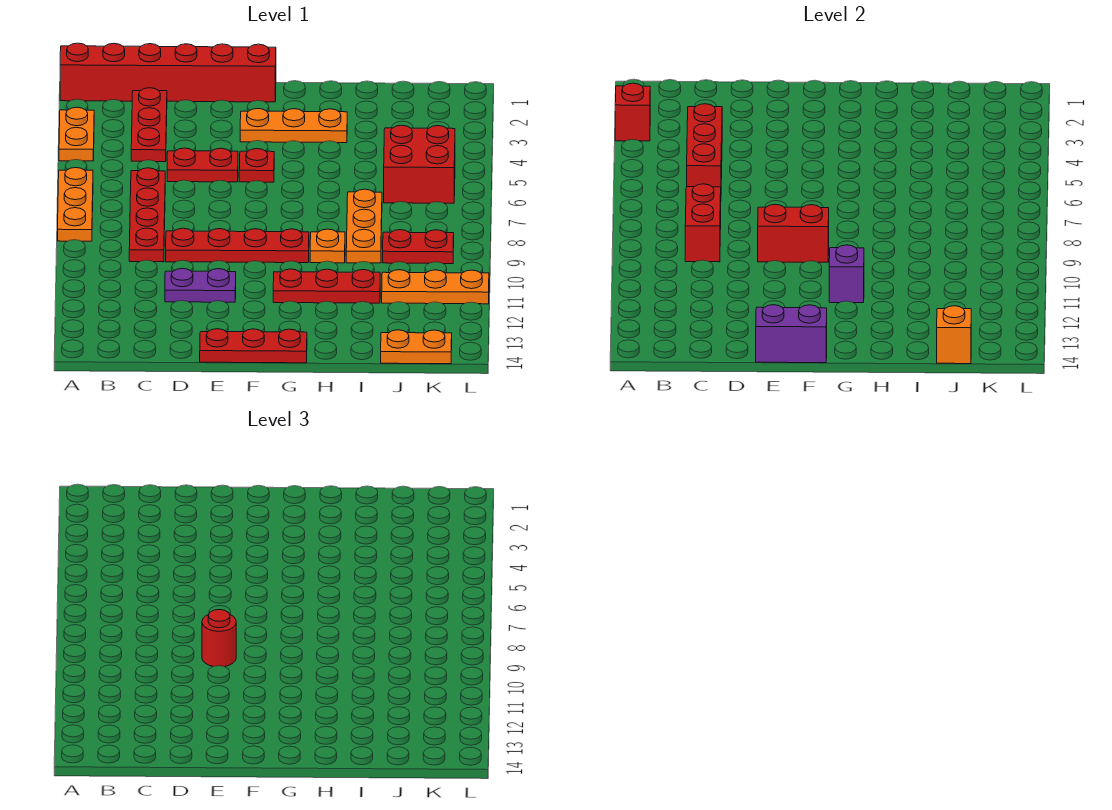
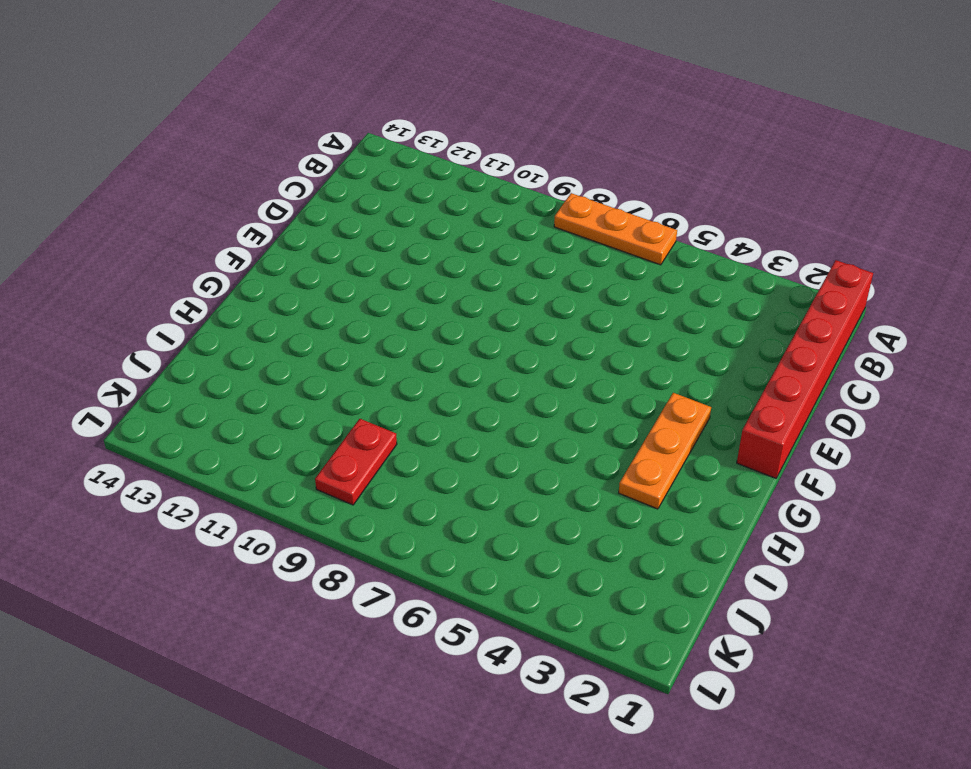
none -> orange 1x2 plate [59,107,94,161]
none -> red 1x3 plate [131,88,167,162]
none -> red 1x4 plate [129,168,165,262]

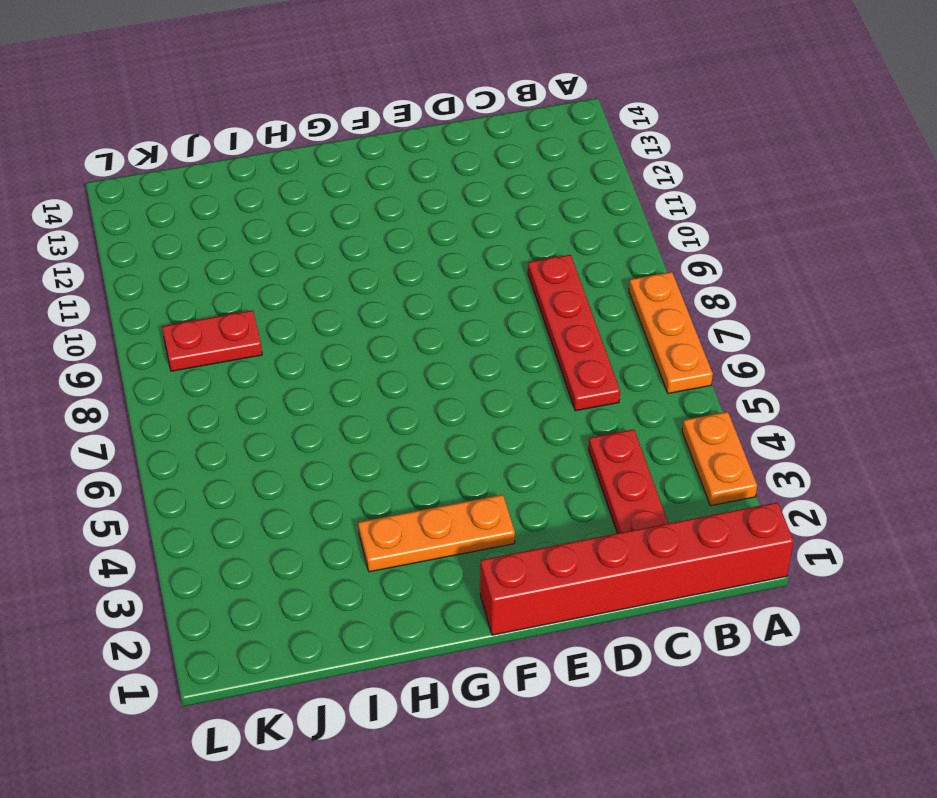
none -> red 1x2 plate [167,148,238,182]
none -> red 1x4 plate [166,228,309,263]
none -> purple 1x2 plate [165,268,236,302]

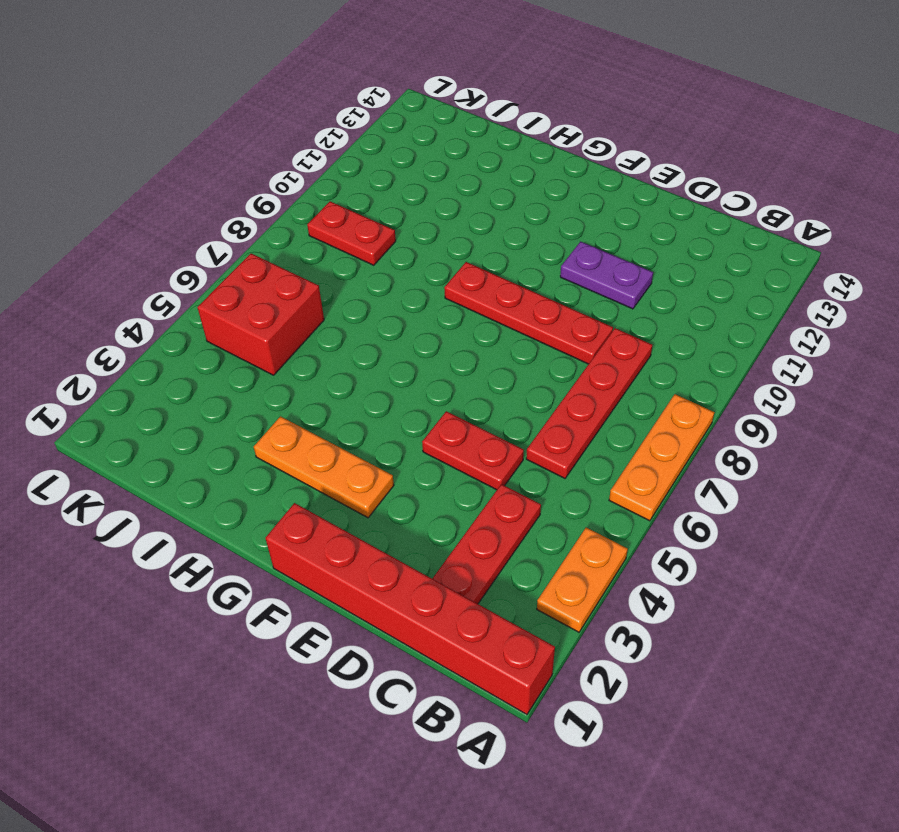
none -> red 1x3 plate [200,329,307,363]
none -> red 1x1 plate [239,149,274,182]
none -> red 1x3 plate [273,269,380,303]

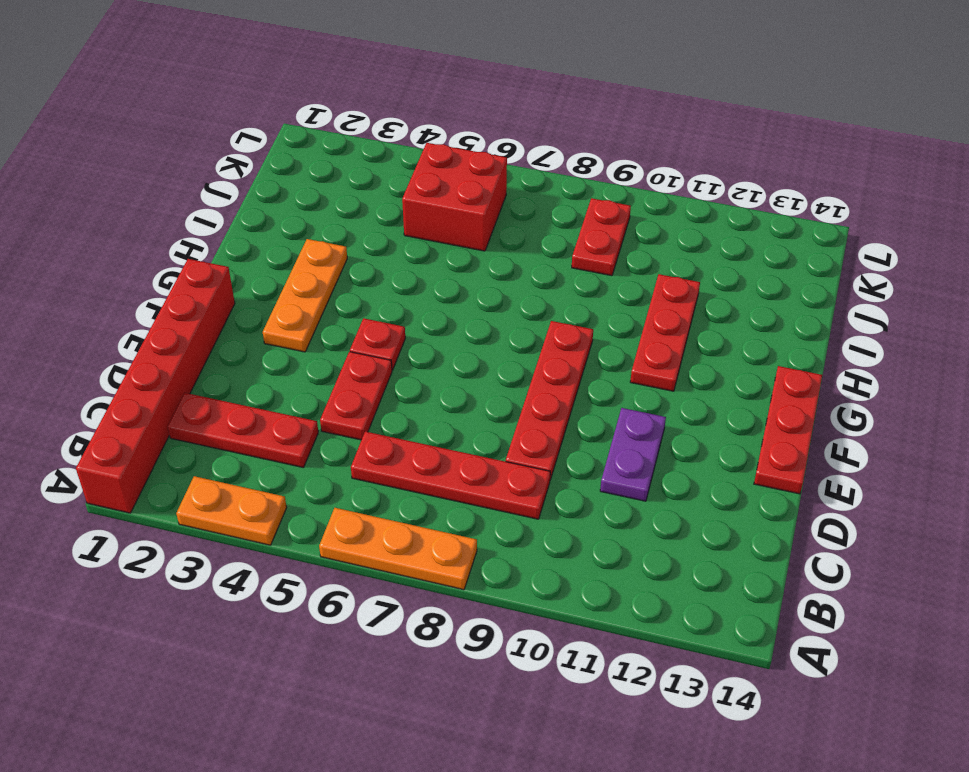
none -> orange 1x1 plate [310,229,345,263]
none -> orange 1x3 plate [346,189,382,263]
none -> orange 1x3 plate [382,270,489,304]

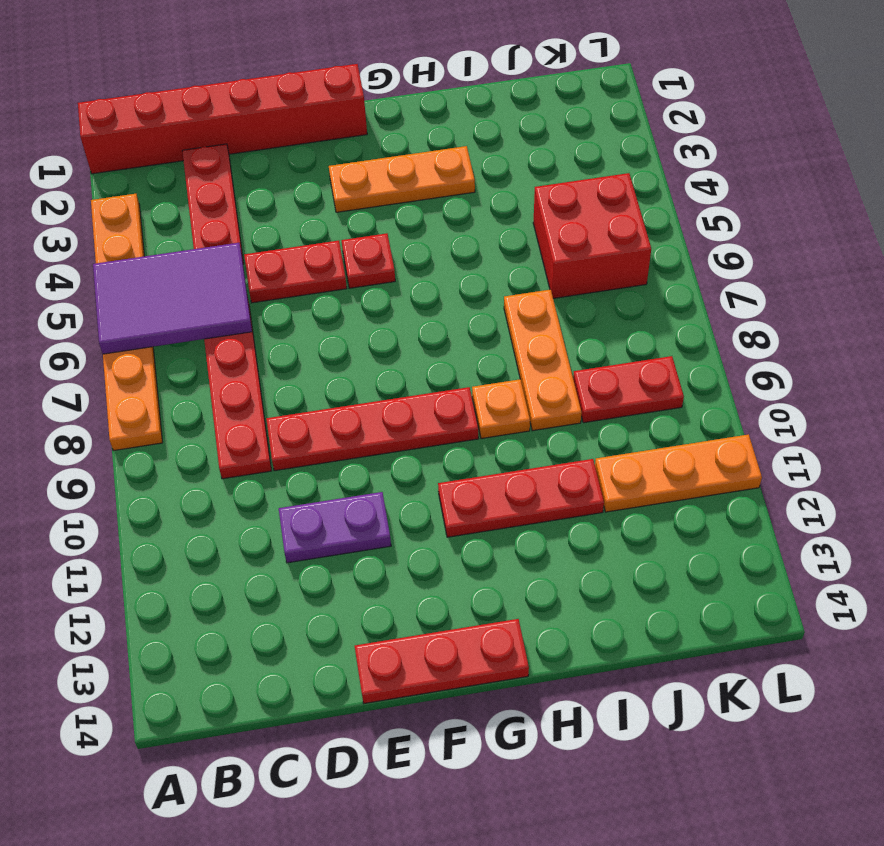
purple 2x3 tile [93,243,252,354] -> red 1x3 brick [687,104,722,187]
none -> orange 1x2 plate [381,330,452,364]
none -> red 1x1 brick [615,83,650,141]
none -> red 1x2 brick [685,184,721,262]

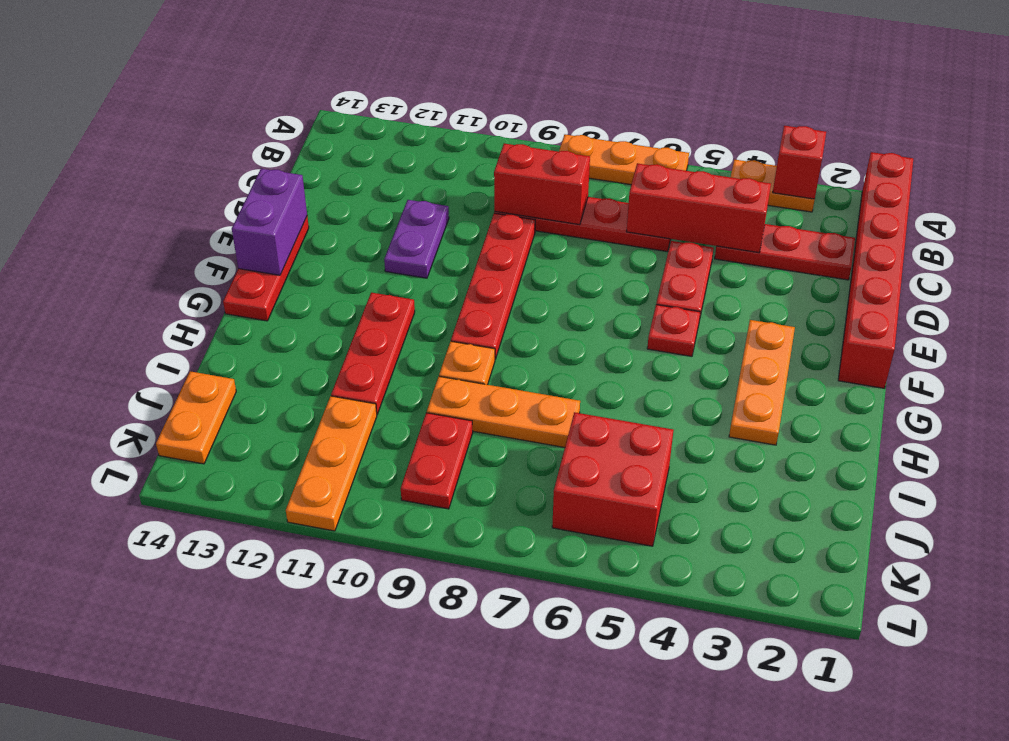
none -> red 1x2 brick [758,205,829,262]
none -> purple 1x1 brick [829,245,864,303]
none -> orange 1x1 brick [937,306,971,364]

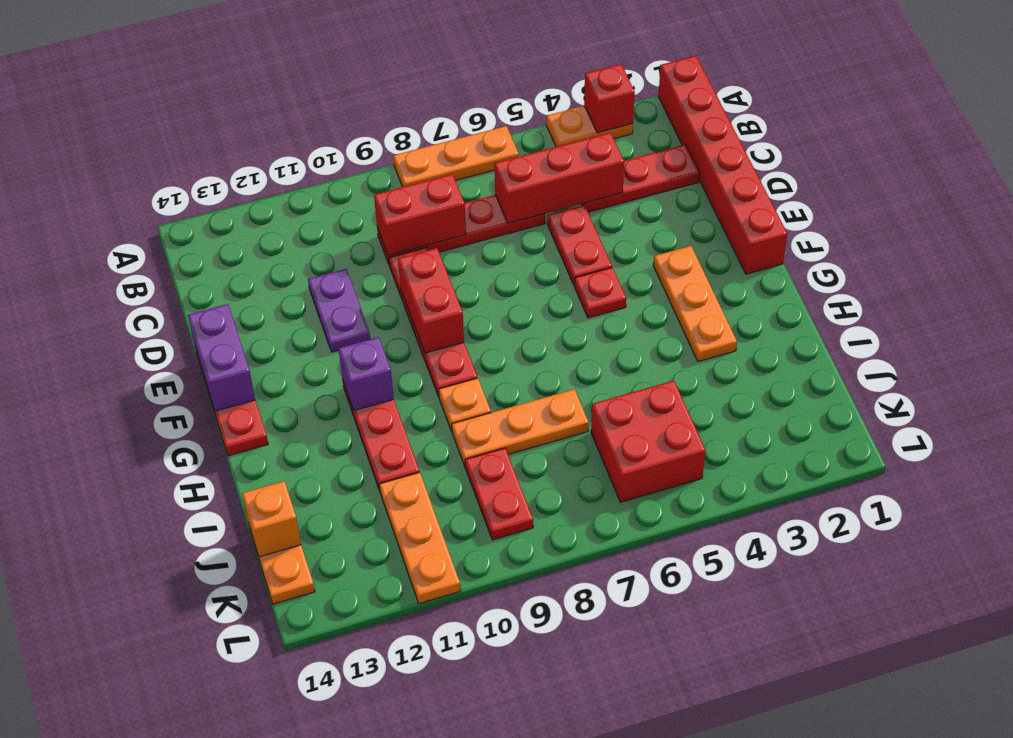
none -> red 1x1 round brick [202,610,236,667]

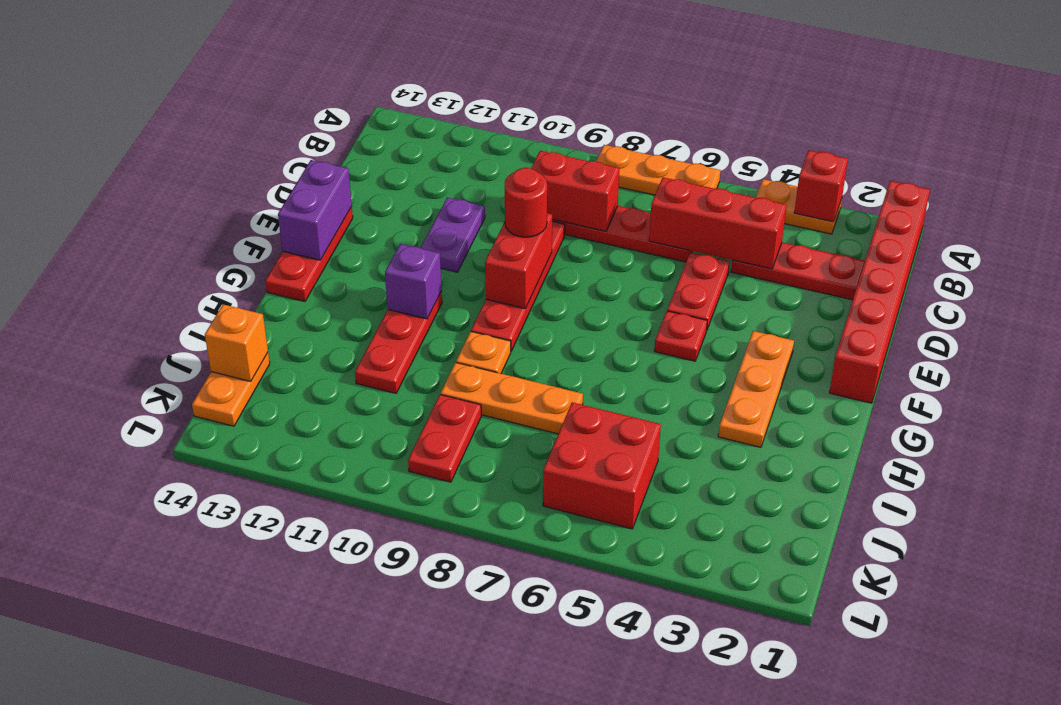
none -> orange 1x3 plate [382,270,489,304]

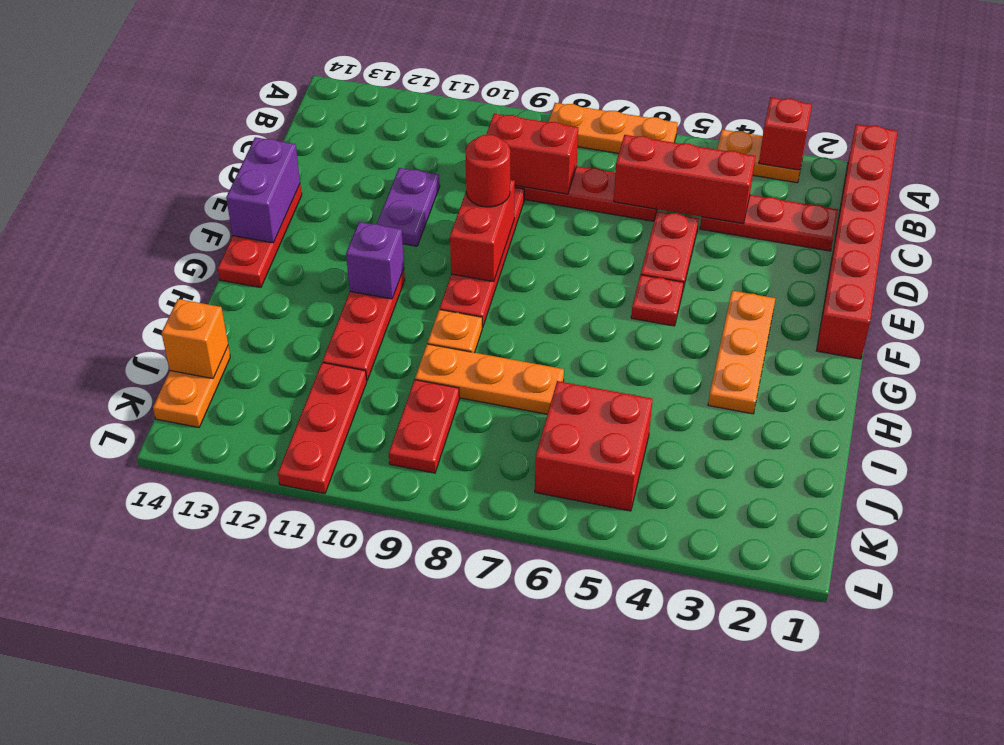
red 1x3 plate [278,362,367,494] -> orange 1x3 plate [382,270,489,304]

